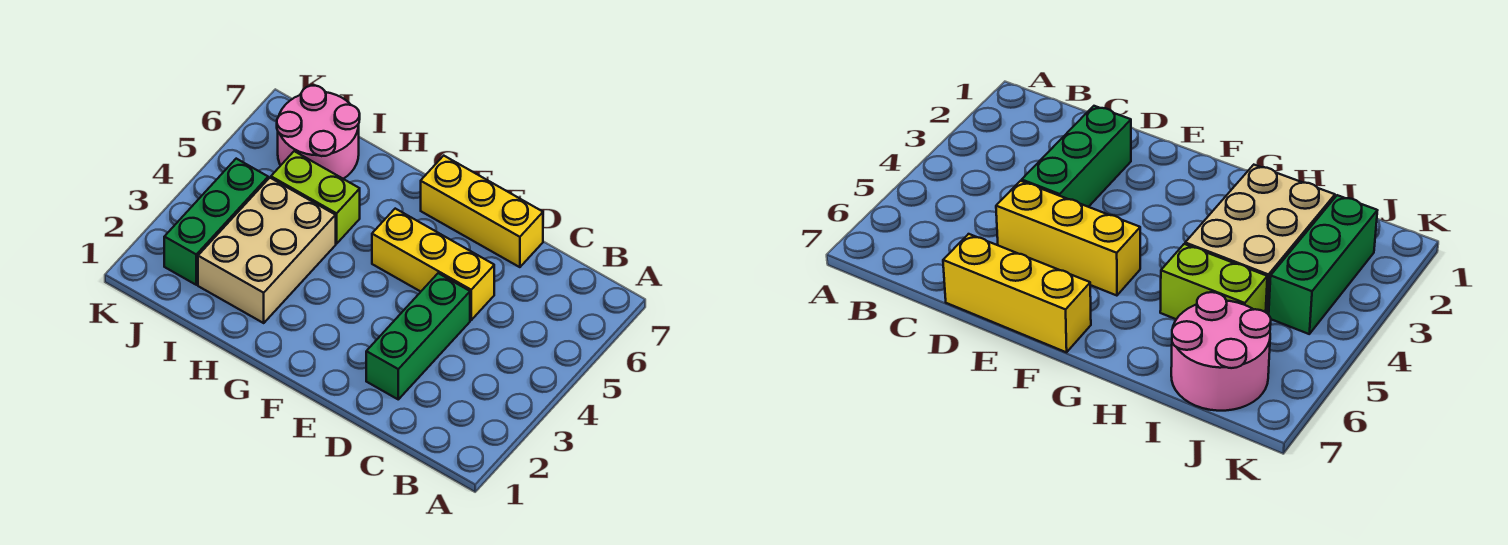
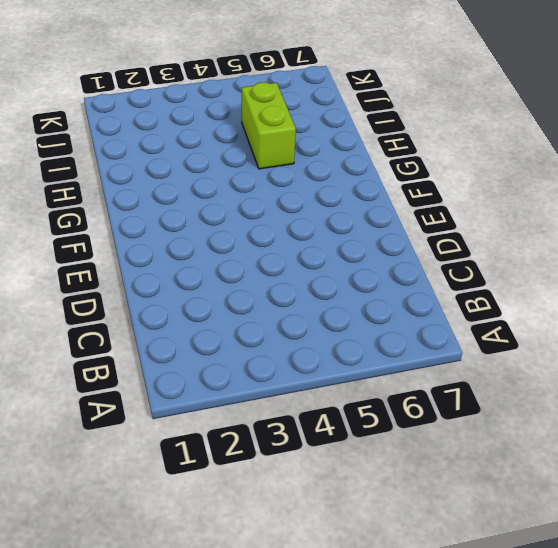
none -> green 1x3 brick [366,273,470,399]
none -> yellow 1x3 brick [372,209,494,320]

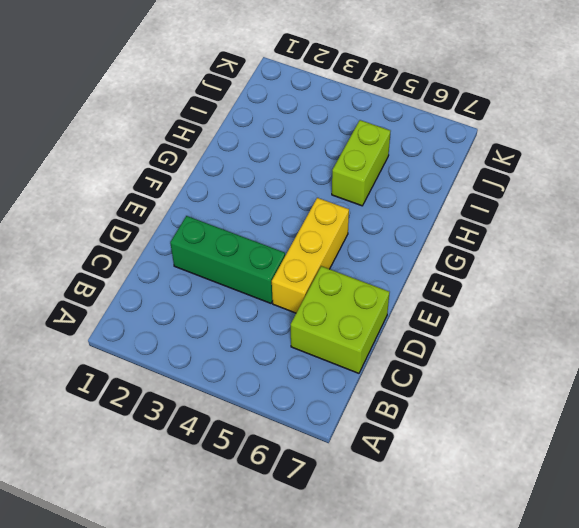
lime 2x2 brick [291,266,390,373] -> yellow 1x3 brick [421,156,543,267]
none -> tan 2x3 brick [198,178,336,323]
none -> pink 2x2 round brick [277,86,360,179]

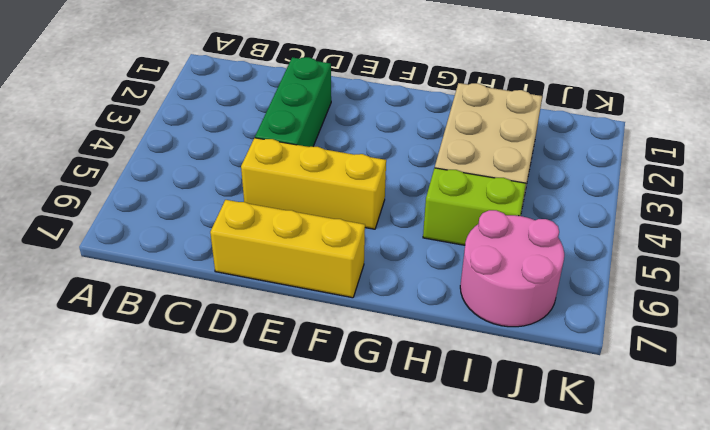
none -> green 1x3 brick [164,159,268,285]

